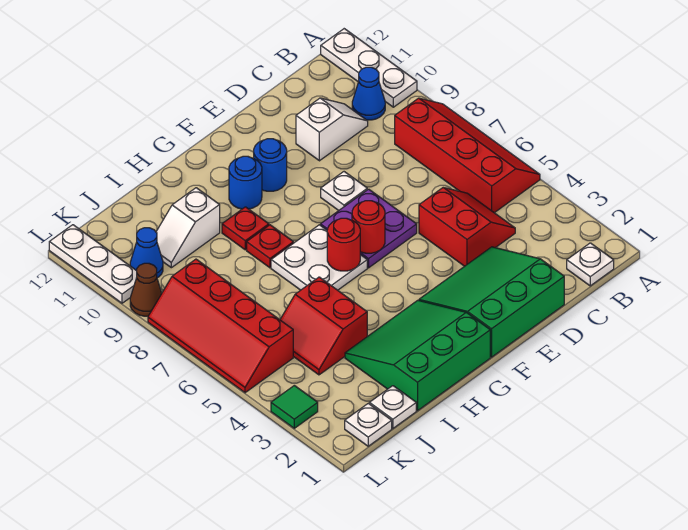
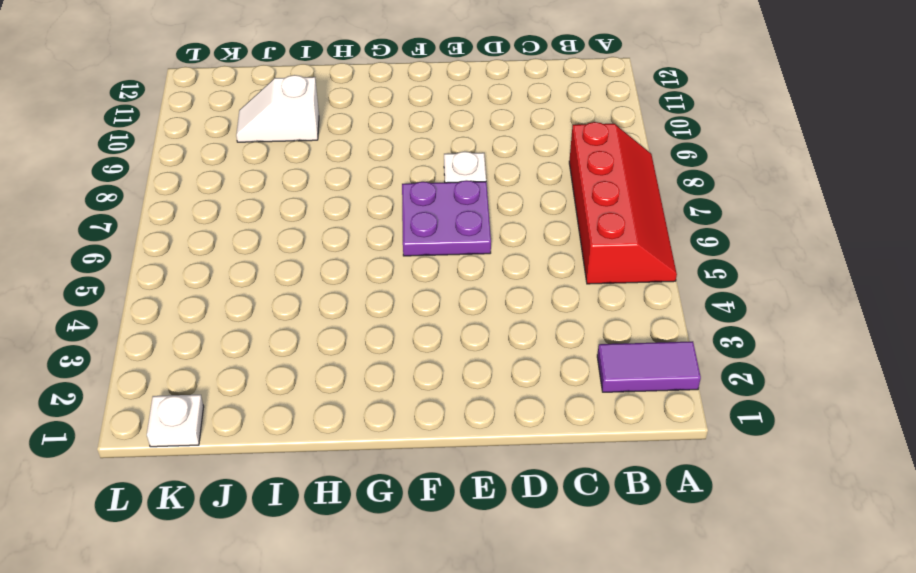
purple 1x2 tile [597,341,701,392] -> none
none -> white 1x3 plate [321,29,417,107]
none -> white 1x1 plate [567,243,614,286]
none -> blue 1x1 cone [352,67,385,120]

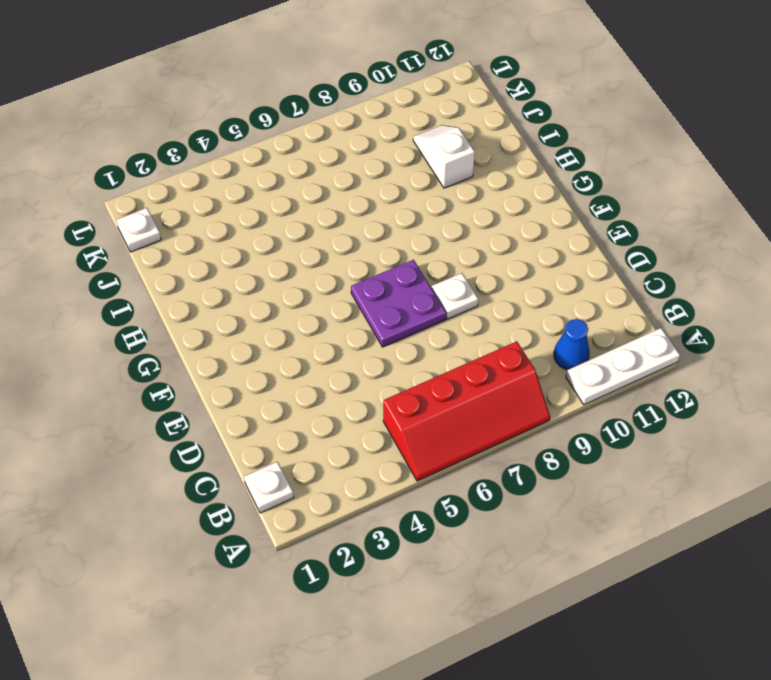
none -> red 2x2 slope [419,188,515,266]
none -> white 1x2 slope [296,98,368,161]
none -> green 3x3 slope [419,247,564,357]

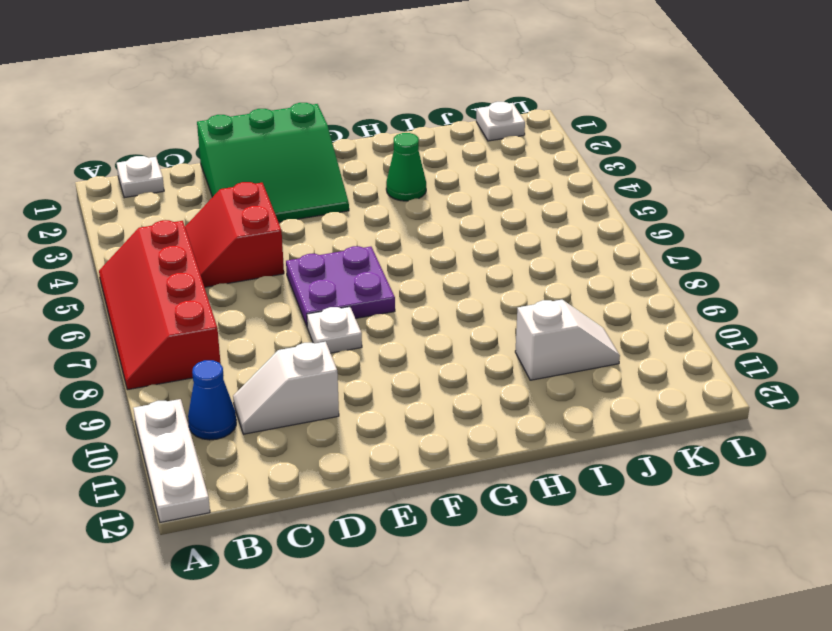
green 1x1 cone [386,133,426,201] -> green 3x3 slope [345,300,490,411]
none -> blue 1x1 round brick [254,139,287,191]
none -> white 2x2 plate [271,225,367,290]
none -> blue 1x1 round brick [229,156,262,209]

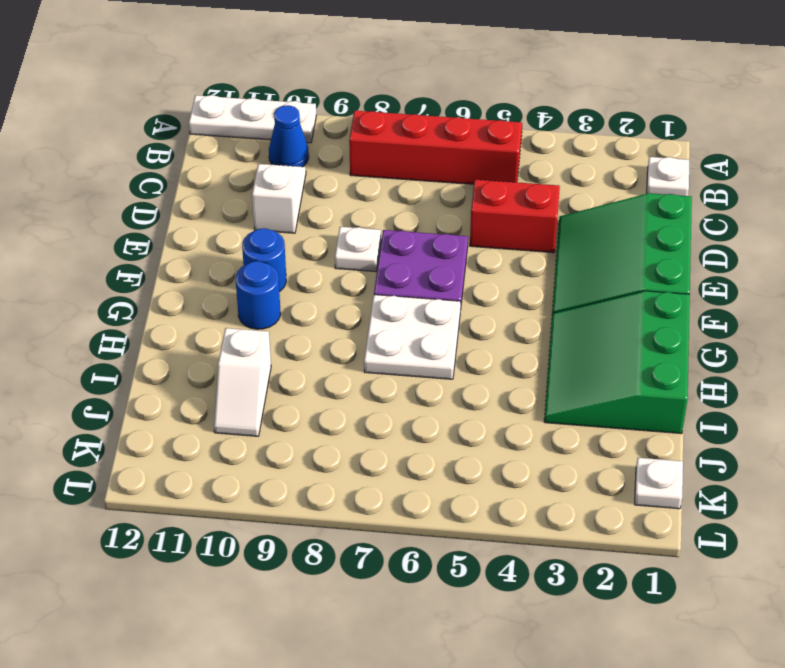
none -> red 1x1 plate [247,225,293,268]
none -> red 1x1 plate [222,207,269,250]
none -> red 2x2 slope [280,277,367,375]

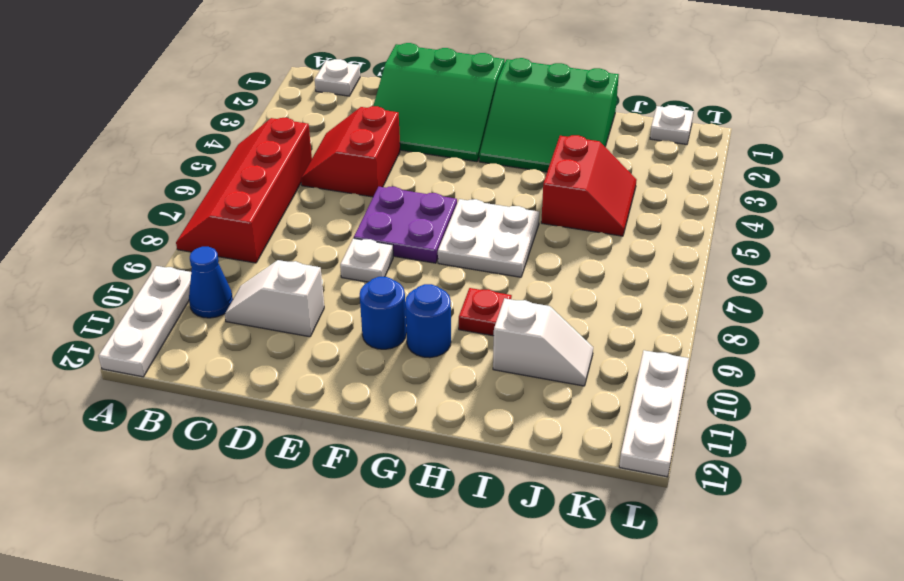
none -> red 1x1 plate [247,225,293,268]
none -> white 1x1 plate [369,386,416,428]
none -> red 2x4 slope [148,259,293,393]

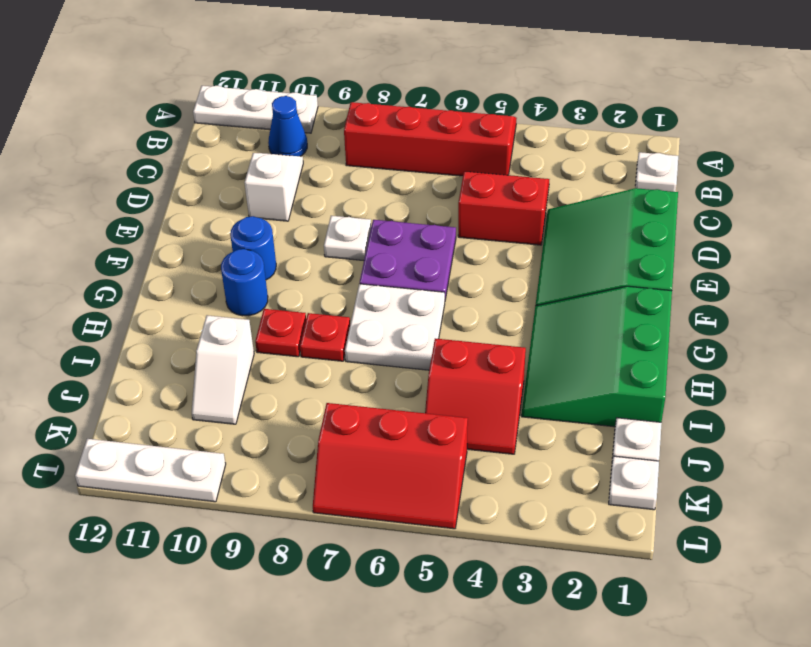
red 2x3 slope [313,403,468,529] -> red 2x4 slope [148,259,293,393]
none -> blue 1x1 cone [130,228,163,278]
none -> green 1x1 tile [271,385,318,428]
none -> brown 1x1 cone [130,263,162,316]

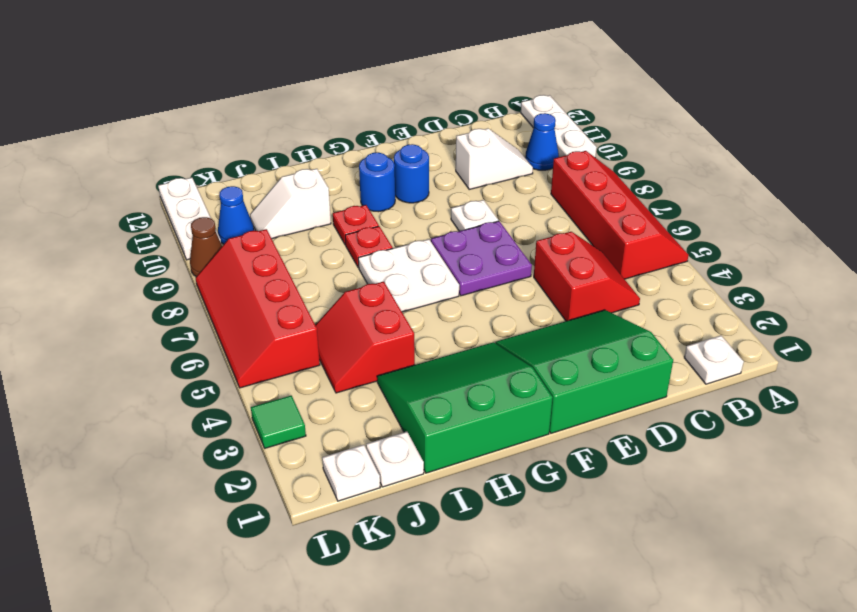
none -> red 1x1 round brick [352,201,385,253]
none -> red 1x1 round brick [327,218,360,271]

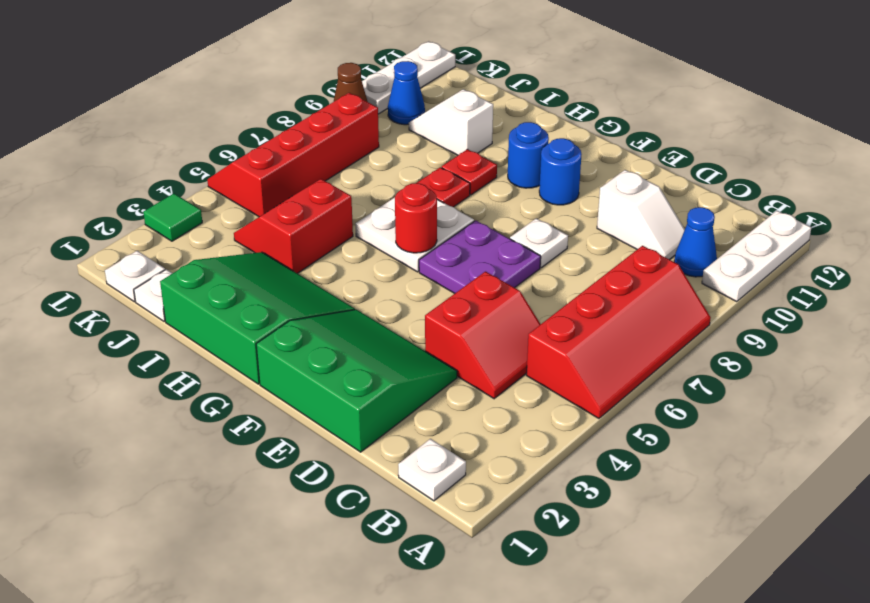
none -> red 1x1 round brick [352,201,385,253]

